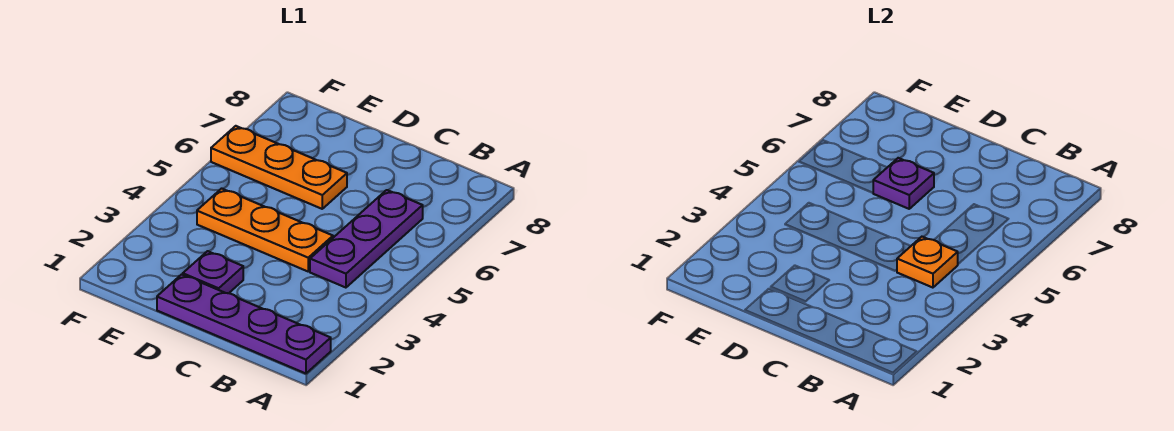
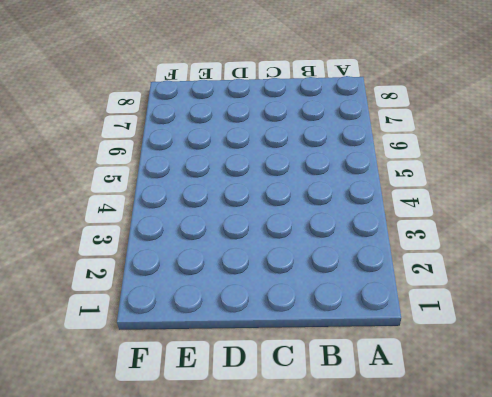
none -> purple 1x4 plate [157,274,331,373]
none -> purple 1x3 plate [310,190,423,288]

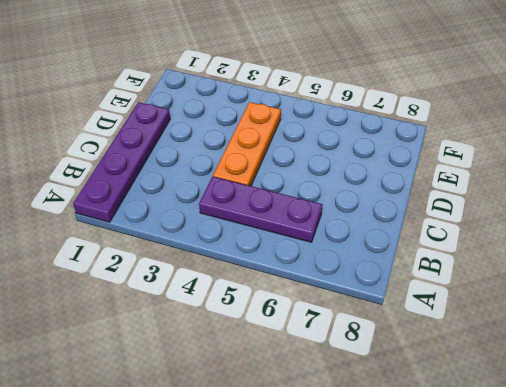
none -> purple 1x1 plate [183,251,243,293]
none -> orange 1x3 plate [211,126,347,209]

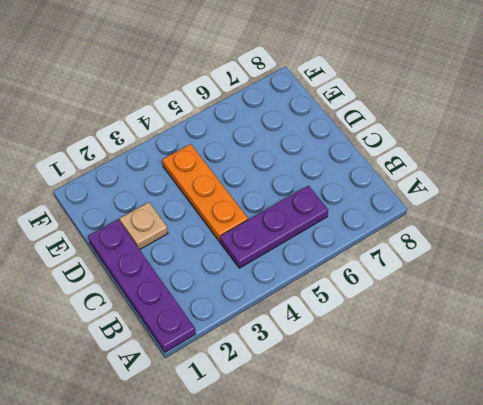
tan 1x1 plate [120,202,168,250] -> purple 1x1 plate [183,251,243,293]
none -> orange 1x3 plate [211,126,347,209]
none -> orange 1x1 plate [897,237,958,288]

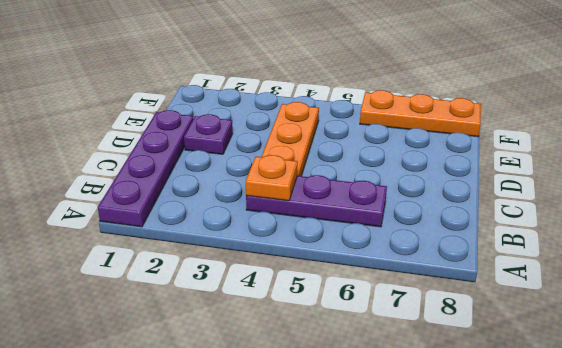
orange 1x3 plate [360,90,481,137] -> orange 1x3 plate turned to [211,126,347,209]
none -> purple 1x1 plate [873,158,934,209]

